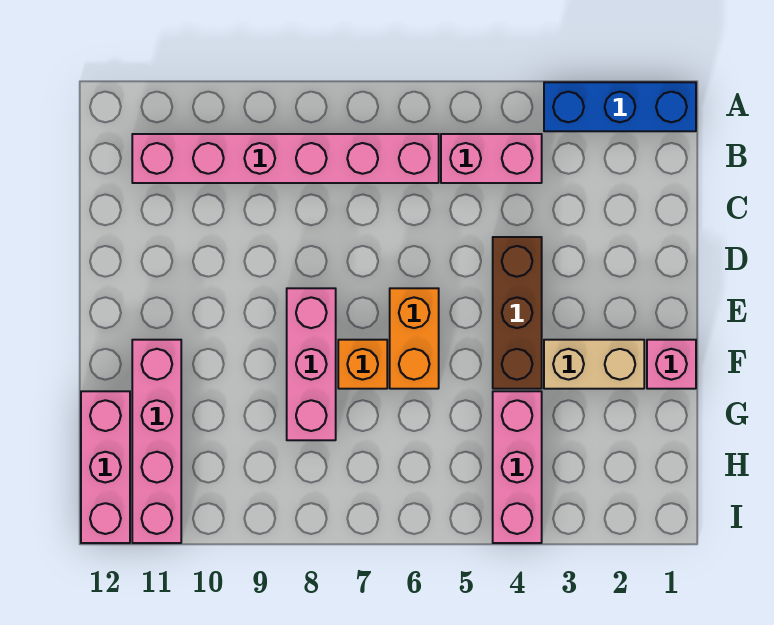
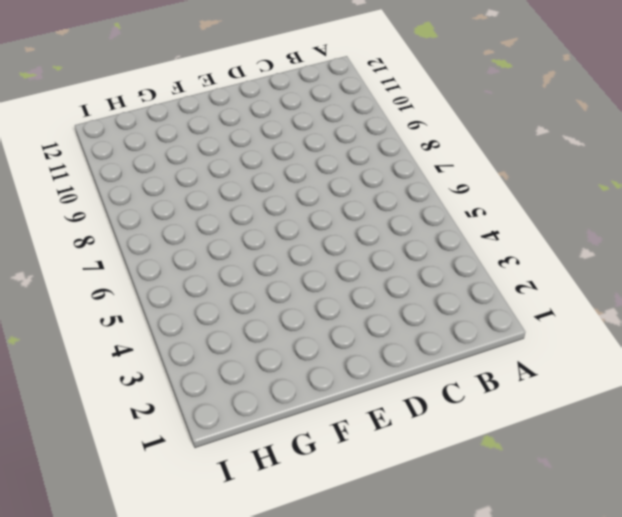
none -> blue 1x3 brick [544,82,696,131]
none -> pink 1x2 brick [441,134,542,183]
none -> pink 1x6 brick [132,134,439,183]

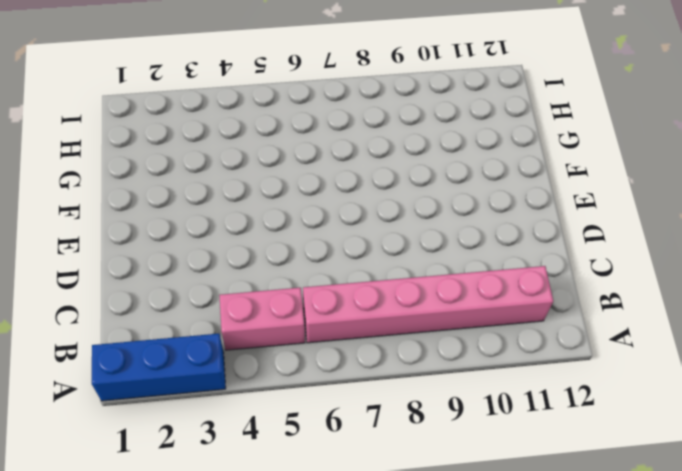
none -> brown 1x3 brick [493,237,542,389]
none -> orange 1x2 brick [390,288,439,389]
none -> pink 1x3 brick [287,288,336,440]

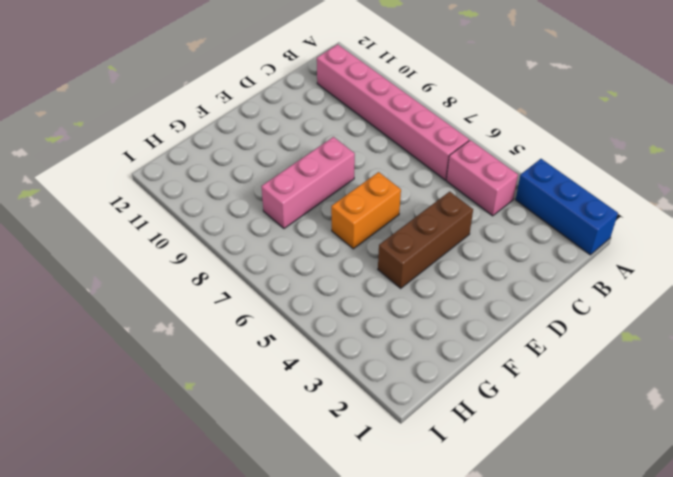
none -> pink 1x1 brick [647,340,696,389]
none -> tan 1x2 brick [544,340,644,389]
none -> orange 1x1 brick [338,340,387,389]

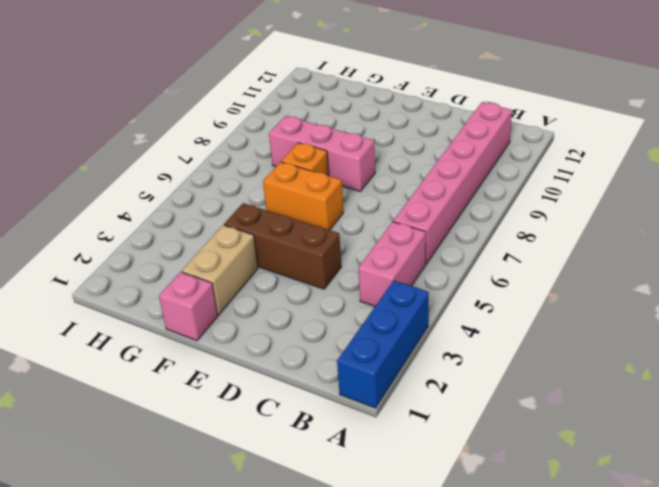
none -> pink 1x4 brick [132,340,181,543]
none -> pink 1x3 brick [493,391,542,543]
none -> pink 1x3 brick [81,391,130,543]

